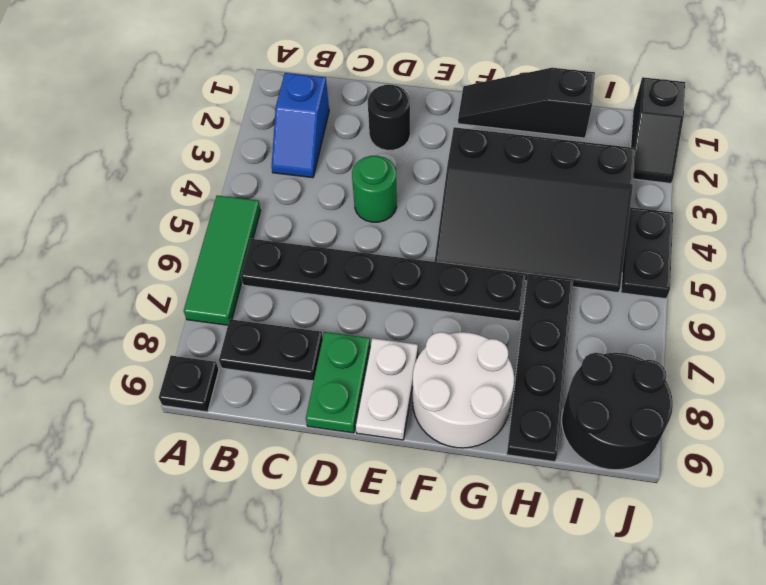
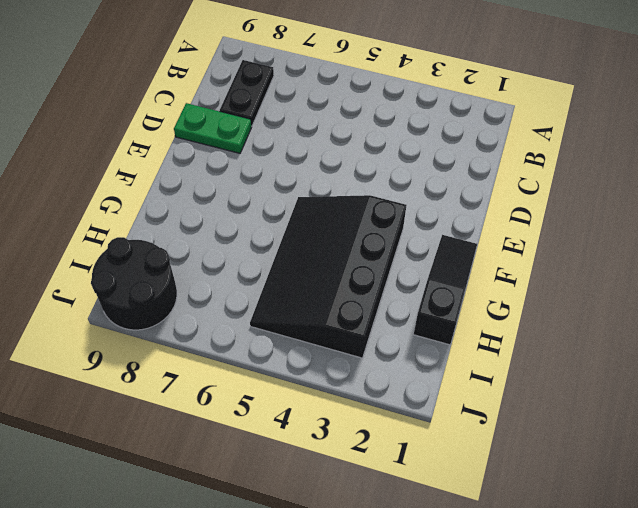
none -> green 1x3 tile [184,195,261,325]
none -> black 1x1 plate [159,356,219,412]
none -> blue 1x2 slope [271,73,329,178]

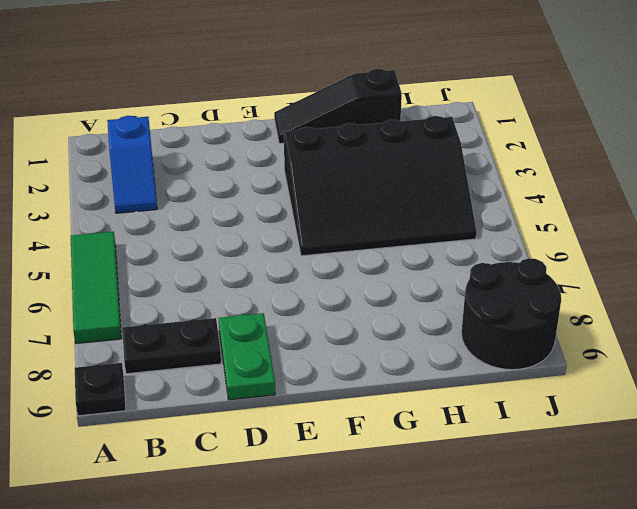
none -> black 1x6 plate [241,239,526,321]
none -> black 1x1 round brick [368,84,410,150]
none -> green 1x1 round brick [352,156,397,222]

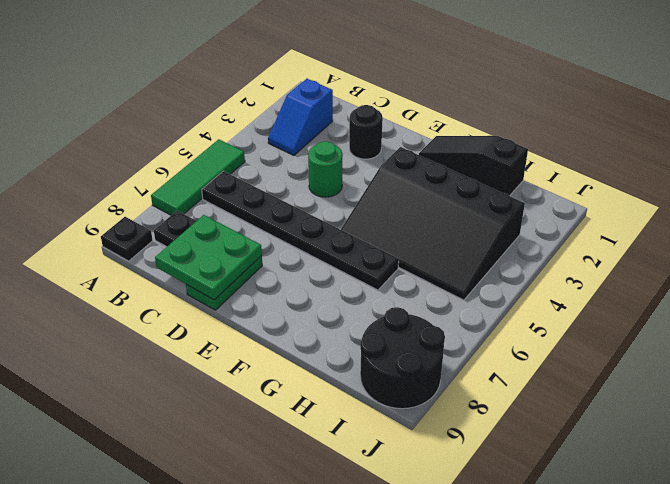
green 2x2 plate [155,215,262,300] -> none
none -> white 1x2 plate [356,338,418,440]
none -> white 2x2 round brick [413,332,514,448]
none -> black 1x4 plate [507,274,573,462]

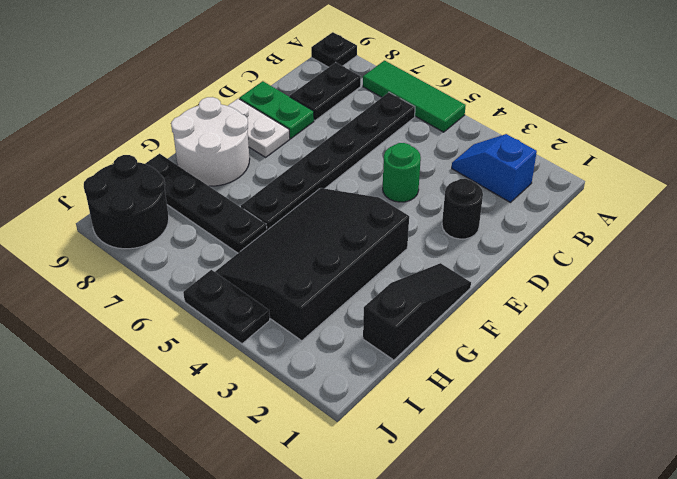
none -> black 1x2 slope [631,77,685,183]

